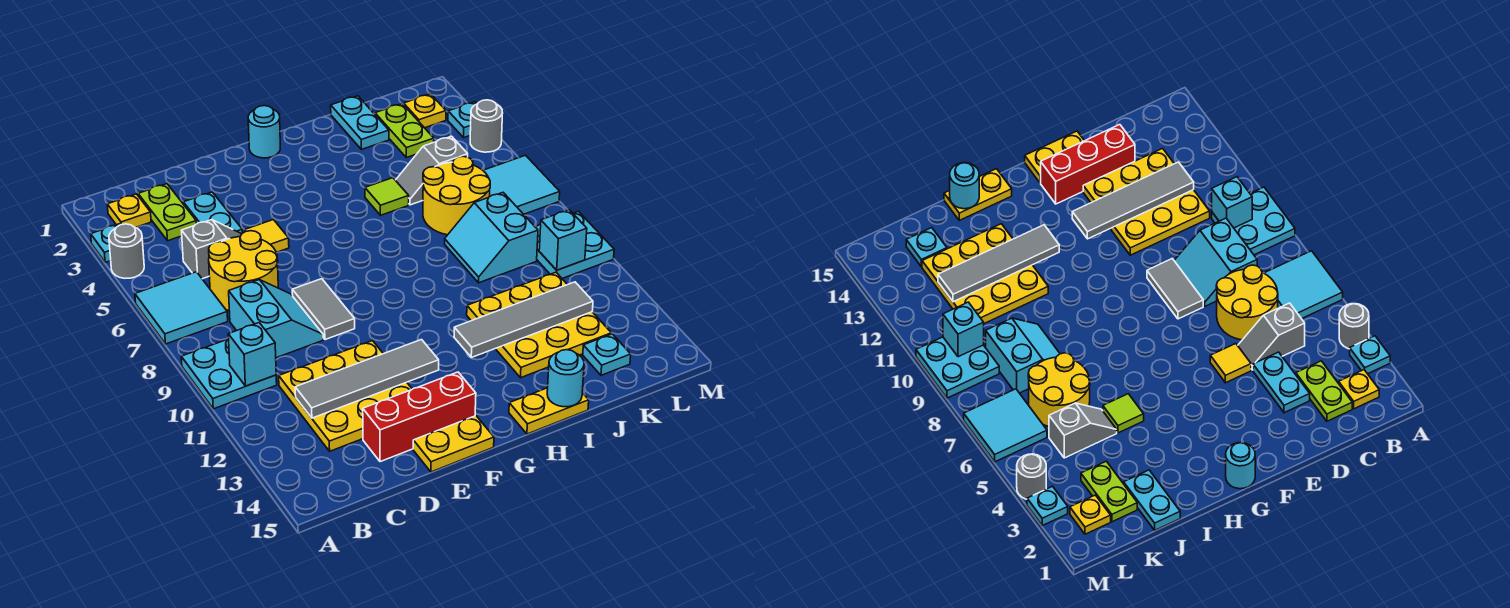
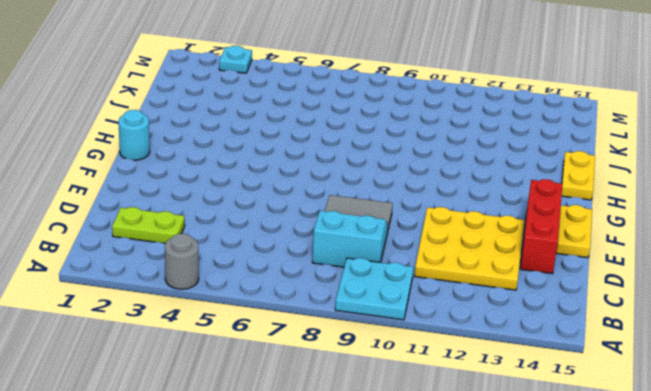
none -> cyan 1x1 plate [91,224,121,262]
none -> cyan 2x2 tile [135,272,228,344]
none -> yellow 1x1 plate [107,194,151,228]
none -> grey 1x2 slope [182,220,241,279]

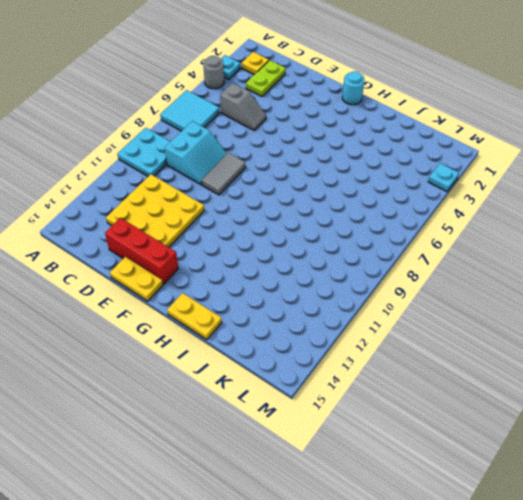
none -> yellow 2x2 round brick [209,231,278,311]
none -> cyan 1x2 plate [183,192,242,234]
none -> yellow 1x1 tile [245,220,289,252]
none -> lime 1x1 tile [365,178,409,215]

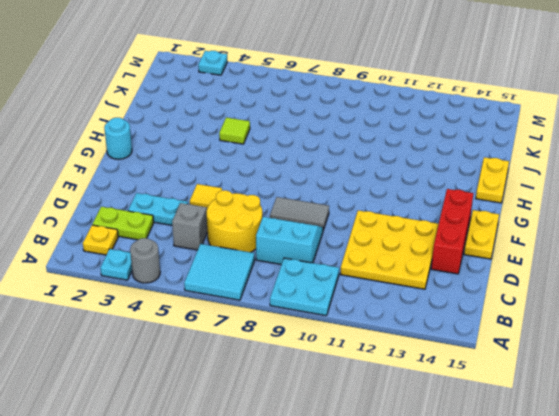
none -> yellow 3x3 plate [467,272,611,378]
none -> cyan 1x2 plate [331,96,389,149]
none -> grey 1x2 slope [396,136,468,205]
none -> yellow 2x2 round brick [423,156,490,235]

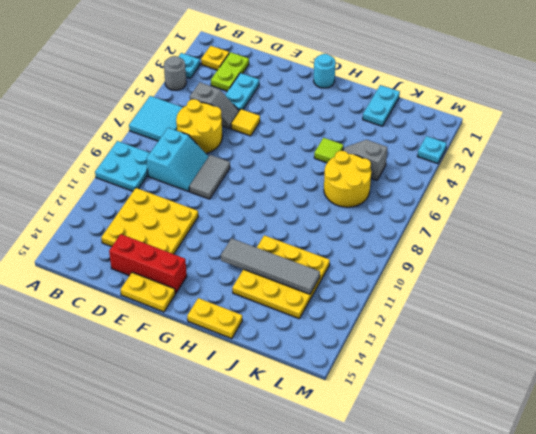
none -> cyan 2x2 slope [445,193,538,283]
none -> lime 1x2 plate [375,104,434,158]
none -> cyan 1x1 plate [583,334,631,375]
none -> yellow 1x1 plate [404,94,446,128]

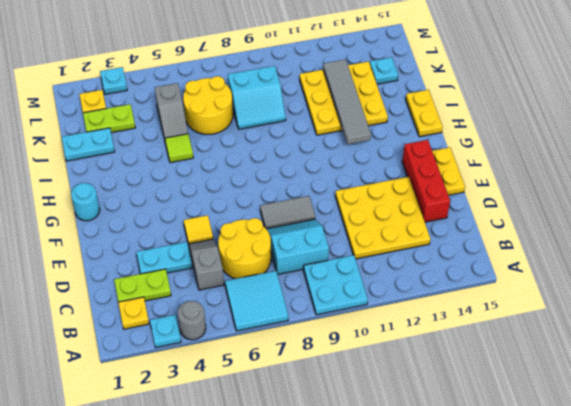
none -> cyan 2x2 tile [483,155,560,214]
none -> cyan 2x2 plate [536,211,614,278]
none -> grey 1x1 round brick [470,100,503,152]
none -> cyan 1x1 brick [228,323,276,386]

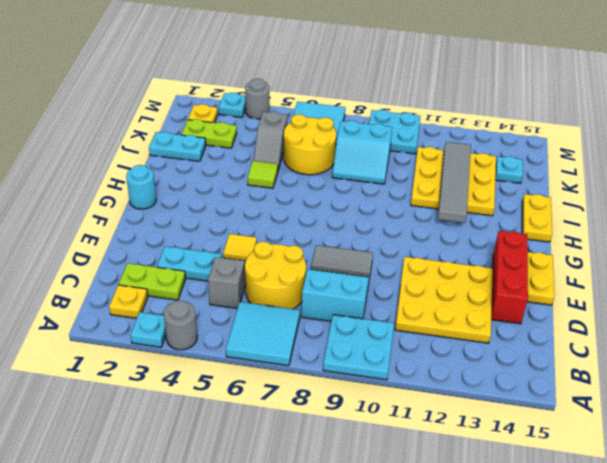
none -> cyan 1x1 brick [228,323,276,386]
none -> grey 1x4 tile [295,340,439,418]
none -> cyan 1x1 round brick [547,350,584,407]
none -> cyan 1x1 brick [539,210,587,270]

